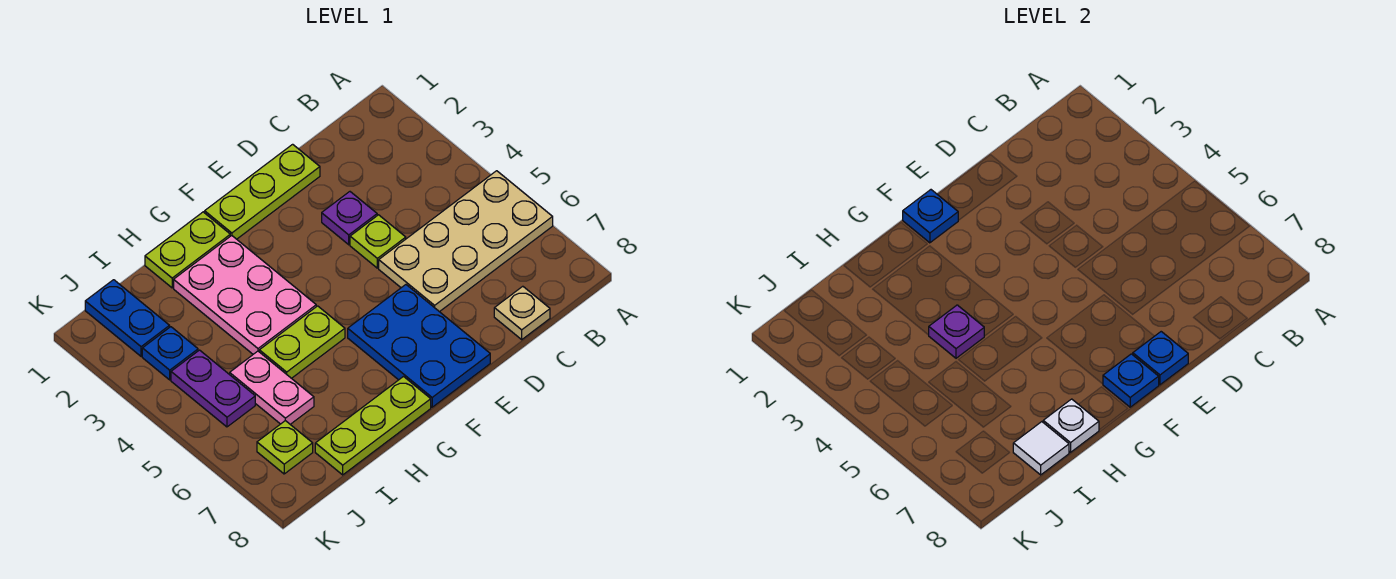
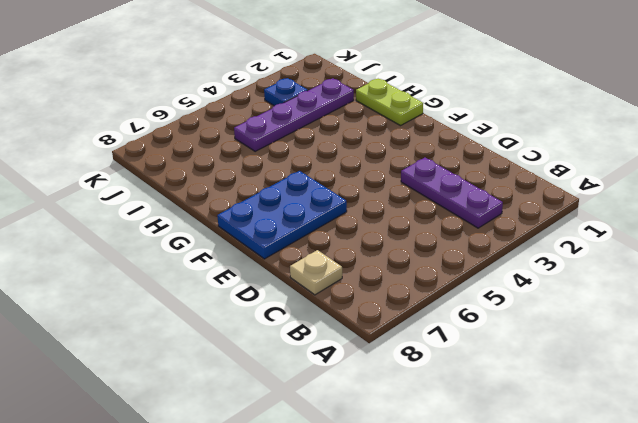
purple 1x3 plate [401,158,503,228] -> purple 1x1 plate [322,192,377,245]
purple 1x4 plate [234,78,354,151] -> pink 1x2 plate [230,351,314,424]
none -> tan 2x4 plate [379,171,553,312]
none -> lime 1x3 plate [205,144,320,239]
none -> lime 1x1 plate [350,215,406,268]

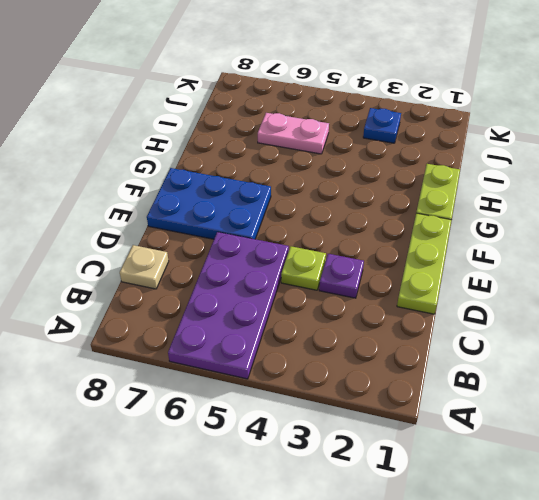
purple 2x4 plate [168,232,289,379] -> tan 2x4 plate [379,171,553,312]
none -> pink 2x3 plate [174,236,316,354]
none -> lime 1x2 plate [259,306,345,378]
none -> lime 1x3 plate [315,377,431,475]

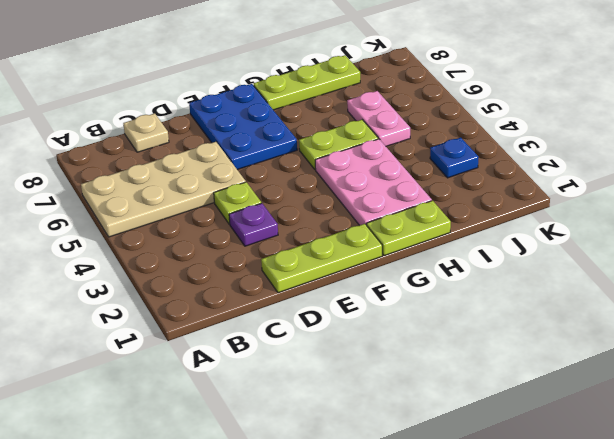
none -> blue 1x2 plate [85,280,170,356]
none -> purple 1x2 plate [171,350,255,427]
none -> lime 1x1 plate [257,421,313,474]

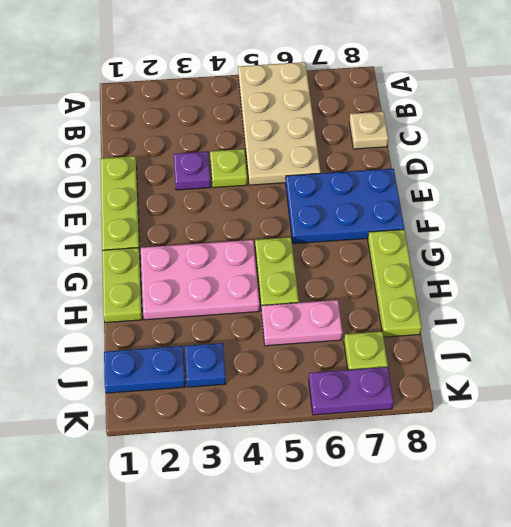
purple 1x2 plate [309,367,394,415] -> purple 1x2 plate moved to [171,350,255,427]
none -> blue 1x1 plate [1133,332,1188,385]
none -> blue 1x1 plate [903,190,958,243]
none -> blue 1x1 plate [1103,354,1159,407]

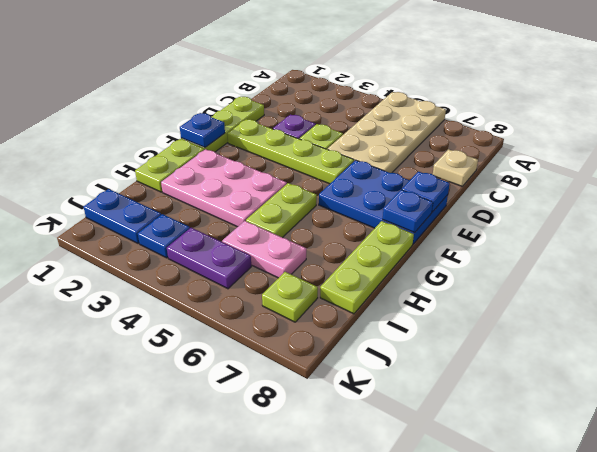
lime 1x4 plate [227,119,354,184] -> none
none -> purple 1x1 plate [929,305,984,358]
none -> white 1x1 plate [1043,399,1099,452]
none -> white 1x1 tile [1013,422,1069,475]

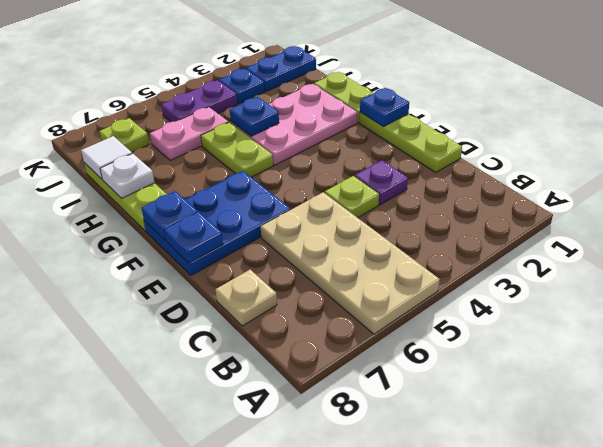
blue 1x1 plate [230,97,279,136] -> purple 1x1 plate [929,305,984,358]

